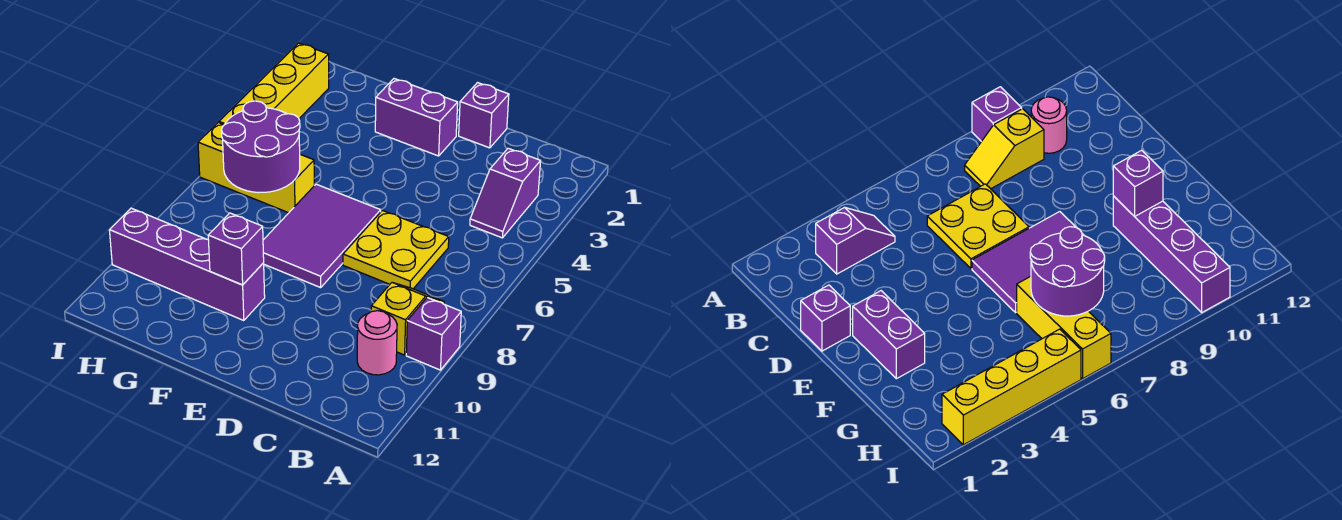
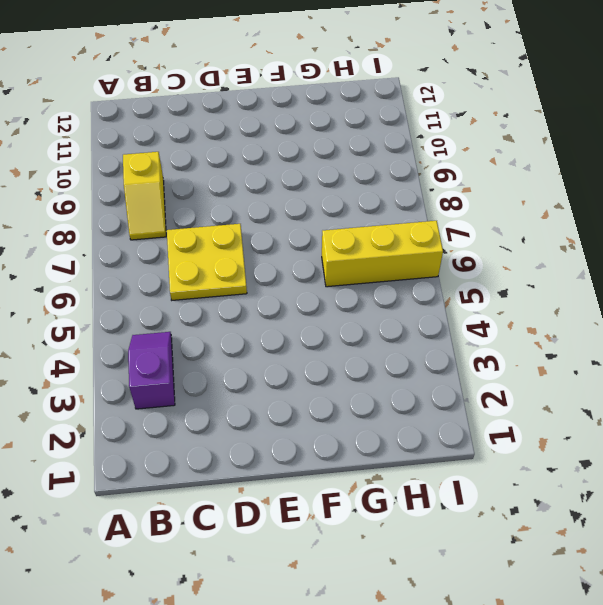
none -> purple 1x1 brick [406,298,461,370]
none -> pink 1x1 round brick [357,311,397,375]
none -> purple 1x1 brick [459,83,509,148]

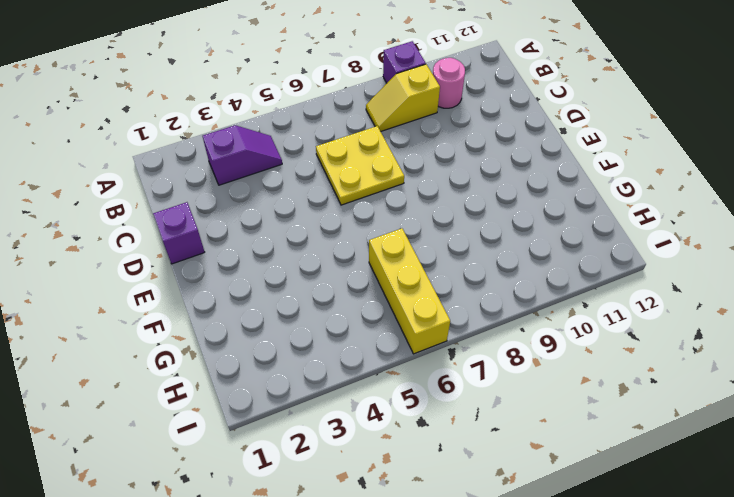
none -> purple 1x2 brick [375,79,458,156]
none -> purple 2x3 tile [263,184,381,288]
none -> purple 1x4 brick [109,208,265,321]

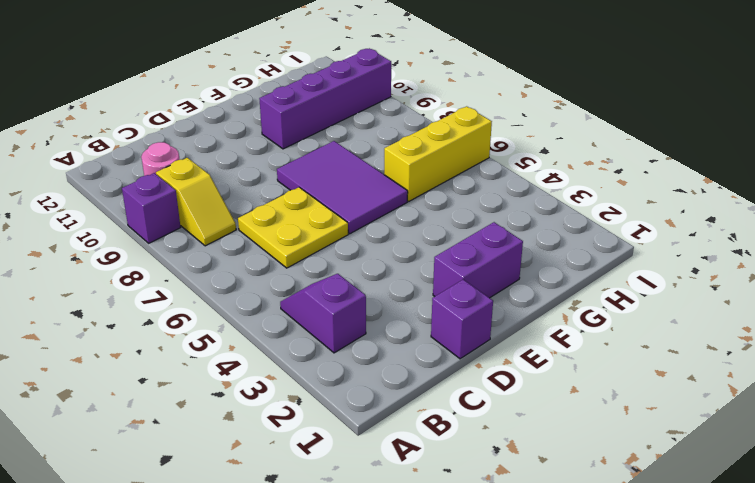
none -> yellow 1x4 brick [219,43,329,125]
none -> purple 1x1 brick [208,213,264,285]
none -> purple 2x2 round brick [221,101,300,193]

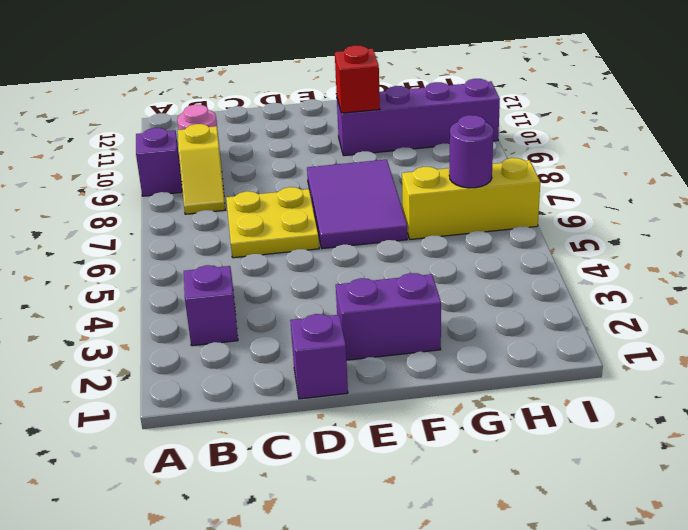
red 1x1 brick [335,45,380,113] -> purple 1x1 brick [208,213,264,285]
purple 1x1 round brick [449,115,493,188] -> purple 2x2 round brick [221,101,300,193]
none -> yellow 1x4 brick [219,43,329,125]

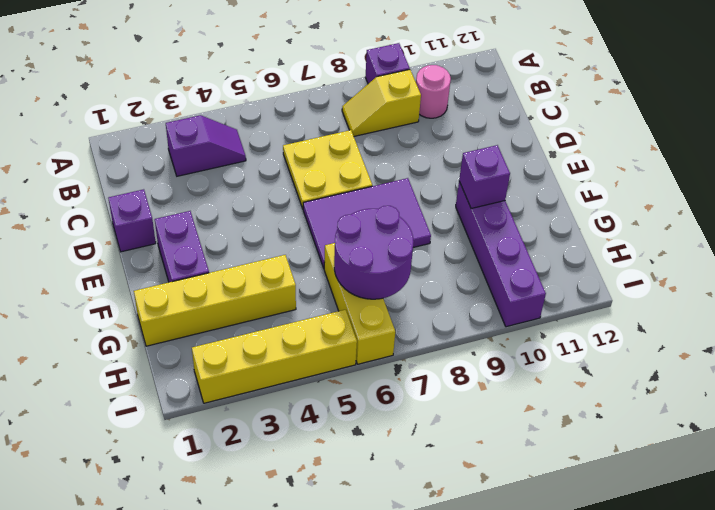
yellow 1x4 brick [134,255,296,346] -> none

